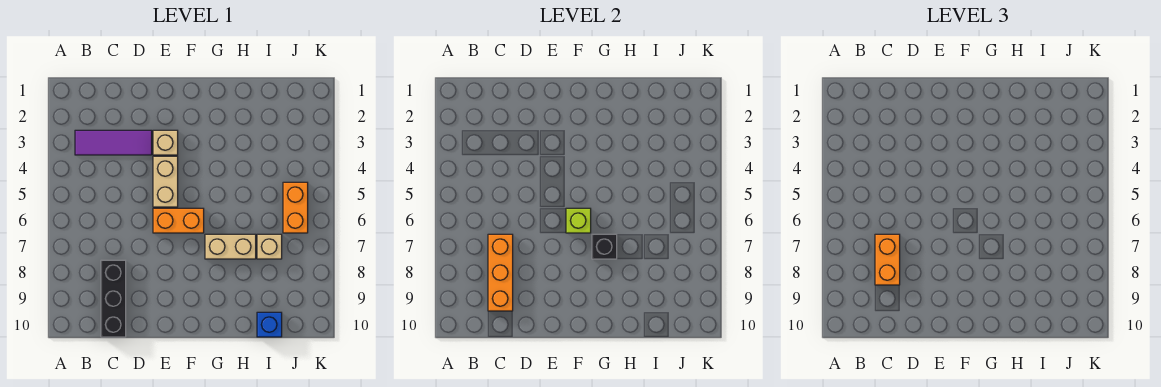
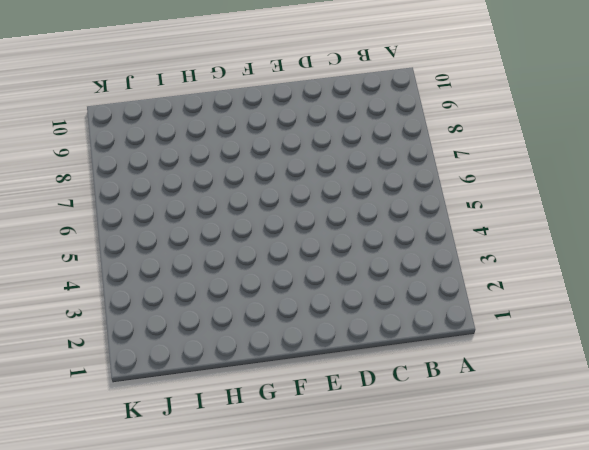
none -> purple 1x3 tile [75,130,152,155]
none -> black 1x3 brick [101,260,126,337]
none -> tan 1x1 brick [153,130,178,155]

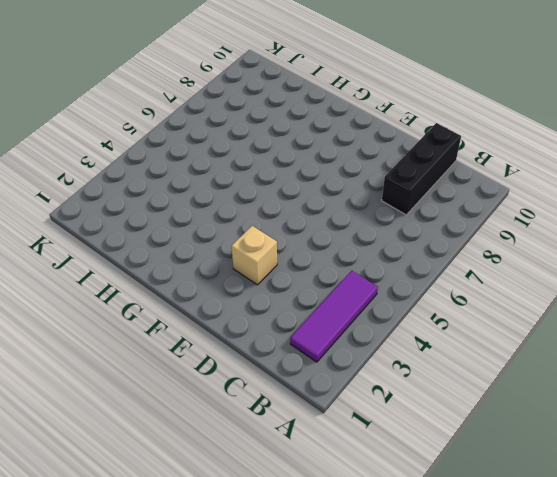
purple 1x3 tile [290,271,378,362] -> purple 1x3 tile turned to [75,130,152,155]
none -> tan 1x2 brick [153,156,178,207]
none -> orange 1x2 brick [153,208,204,233]
none -> tan 1x2 brick [205,234,256,259]

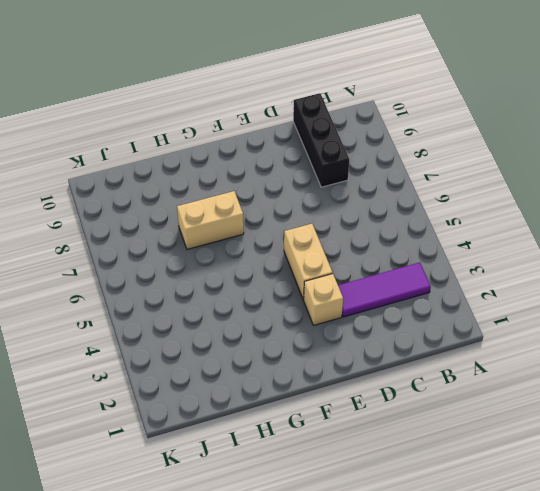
none -> orange 1x2 brick [153,208,204,233]
none -> tan 1x1 brick [257,234,282,259]
none -> blue 1x1 brick [257,312,282,337]

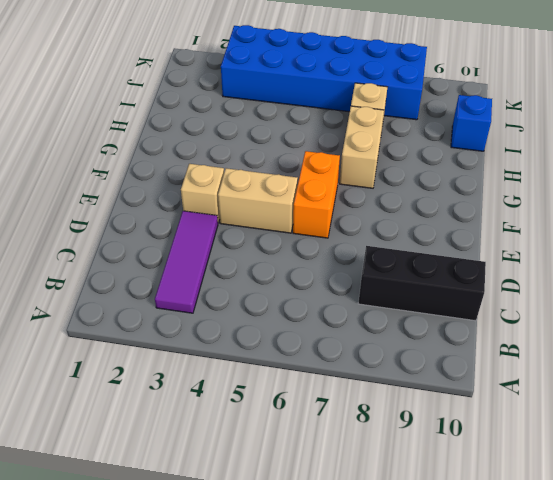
blue 2x6 brick [221,25,427,120] -> orange 1x2 brick [283,182,308,233]
none -> orange 1x3 brick [488,234,513,311]
none -> lime 1x1 brick [566,208,591,233]
none -> black 1x1 brick [592,234,617,259]

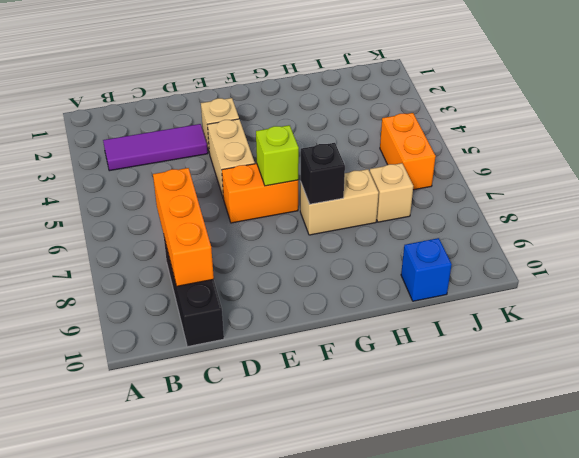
none -> orange 1x2 brick [875,234,900,285]

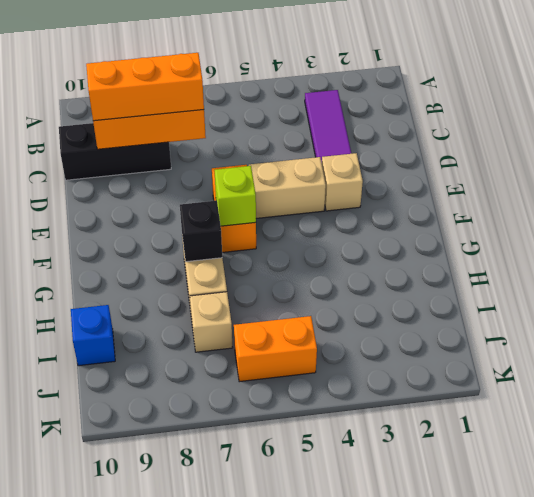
orange 1x3 brick [86,53,204,121] -> orange 1x2 brick [875,234,900,285]

